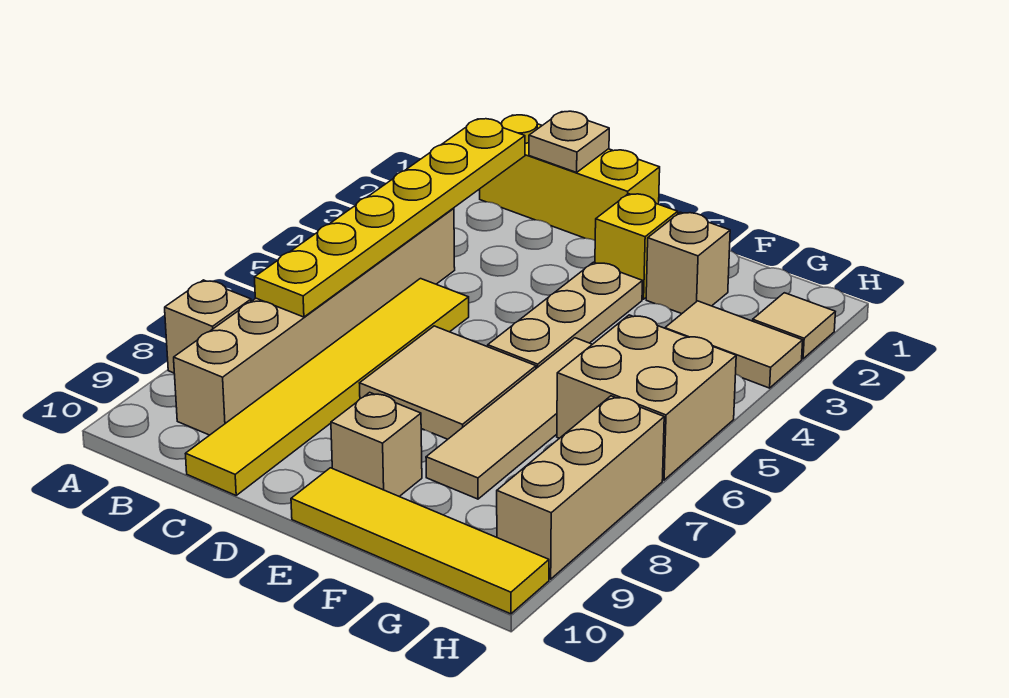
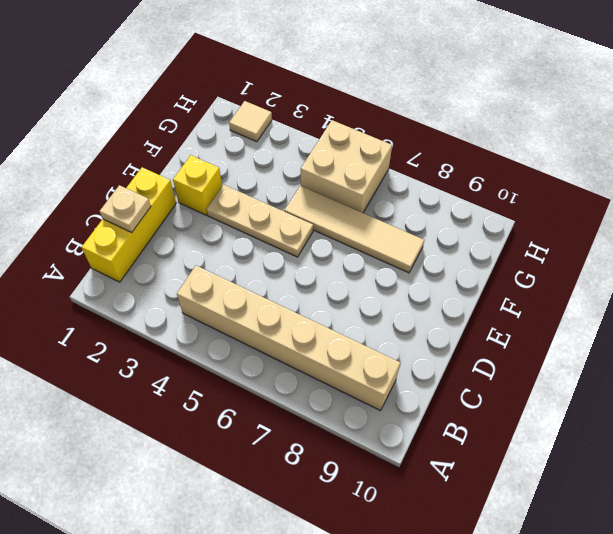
none -> tan 1x1 brick [165,280,251,373]
none -> yellow 1x6 tile [185,279,469,495]
none -> tan 2x2 tile [360,326,536,439]

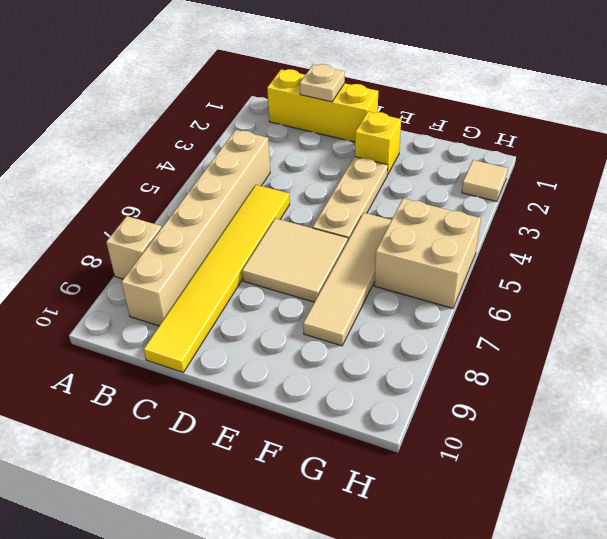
none -> tan 1x1 brick [331,392,422,497]
none -> yellow 1x4 tile [291,468,549,614]
none -> tan 1x1 brick [646,212,730,314]

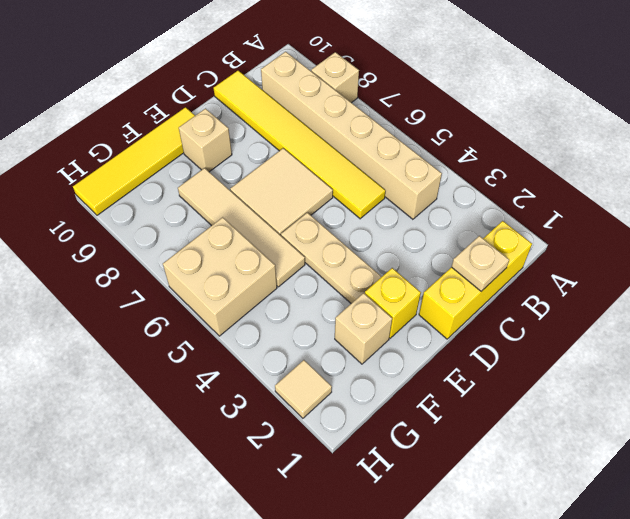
none -> tan 1x2 tile [665,301,803,388]
none -> tan 1x3 brick [497,396,664,579]
none -> yellow 1x6 plate [254,119,525,317]

